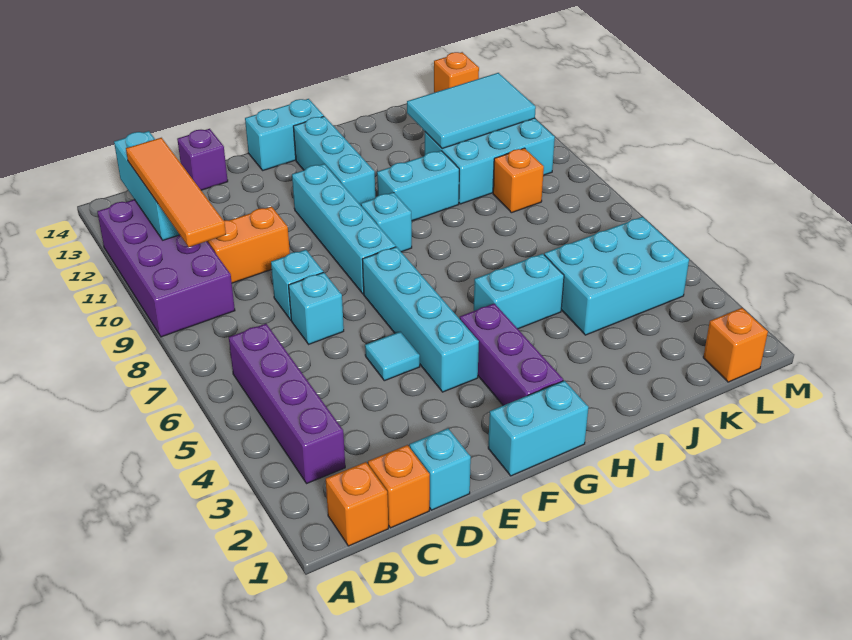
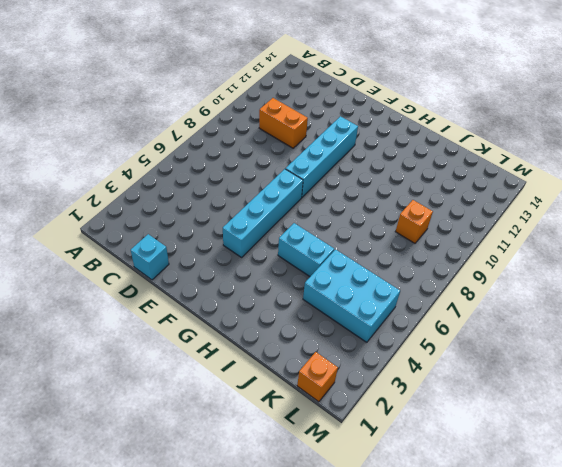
none -> purple 2x4 brick [97,200,235,337]
none -> orange 1x1 brick [326,462,388,546]
none -> purple 1x4 brick [229,324,345,483]

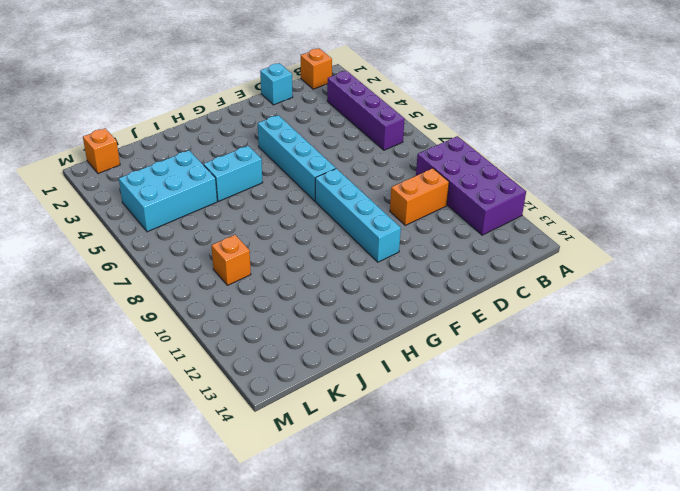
none -> orange 1x1 brick [368,445,430,528]
none -> cyan 1x1 brick [289,272,344,344]
none -> cyan 1x1 brick [271,250,323,320]

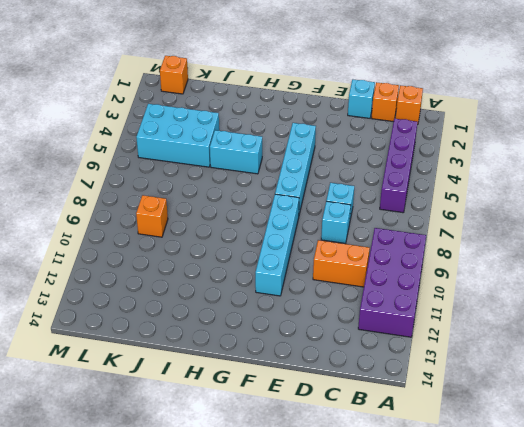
none -> purple 1x1 brick [177,129,228,190]
none -> cyan 1x1 tile [365,332,420,381]
none -> cyan 1x2 brick [488,381,589,476]

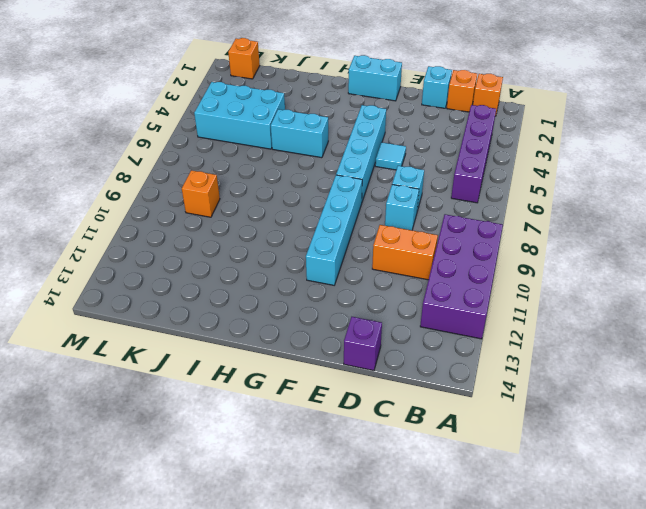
none -> cyan 1x2 brick [245,99,324,170]
none -> purple 1x3 brick [460,303,563,405]
none -> cyan 1x1 brick [361,192,412,252]

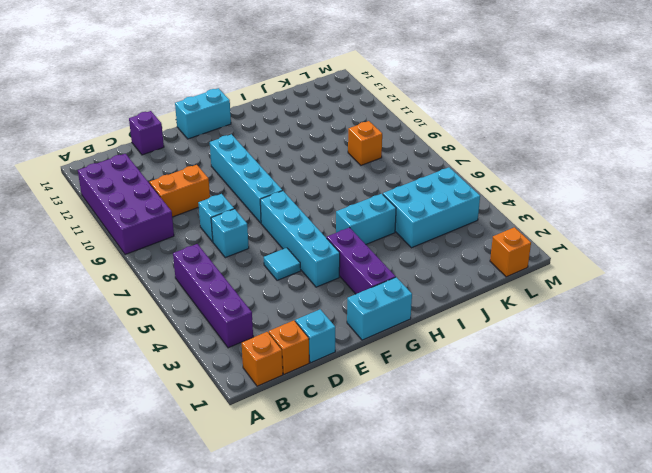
none -> cyan 1x1 brick [361,192,412,252]
none -> cyan 1x3 brick [293,116,375,205]
none -> cyan 1x2 brick [377,151,459,221]

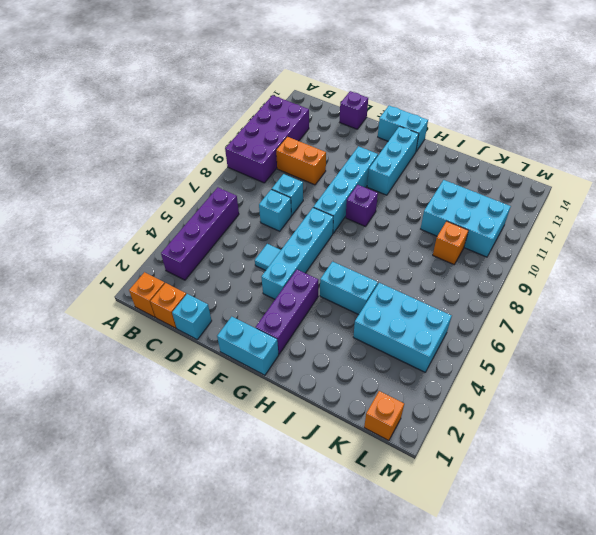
purple 1x1 brick [346,185,378,226] -> cyan 1x1 brick [361,192,412,252]
none -> cyan 1x2 brick [377,151,459,221]
none -> orange 1x1 brick [434,52,479,93]
none -> cyan 1x3 brick [114,131,180,240]

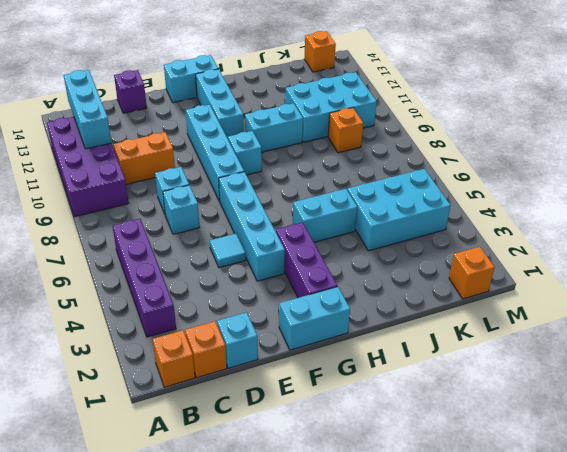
none -> cyan 2x3 tile [407,73,536,149]
none -> orange 1x4 tile [126,138,226,247]

